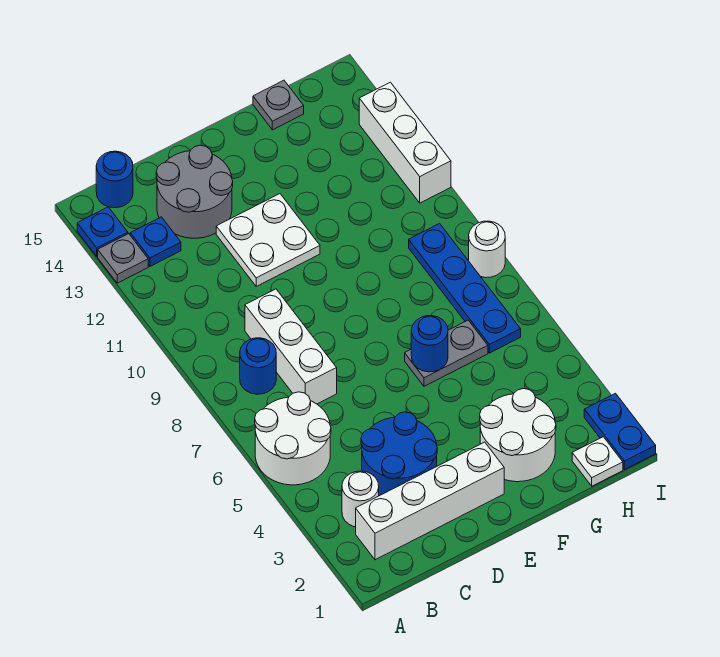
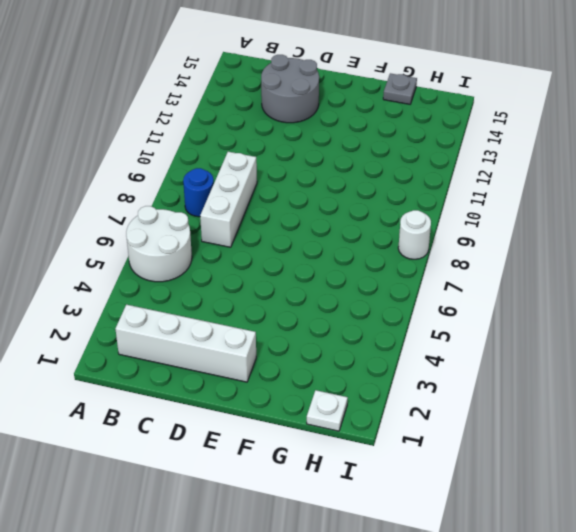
none -> grey 1x1 plate [98,234,148,283]
none -> blue 1x1 plate [77,207,128,256]
none -> white 1x1 round brick [342,471,379,527]

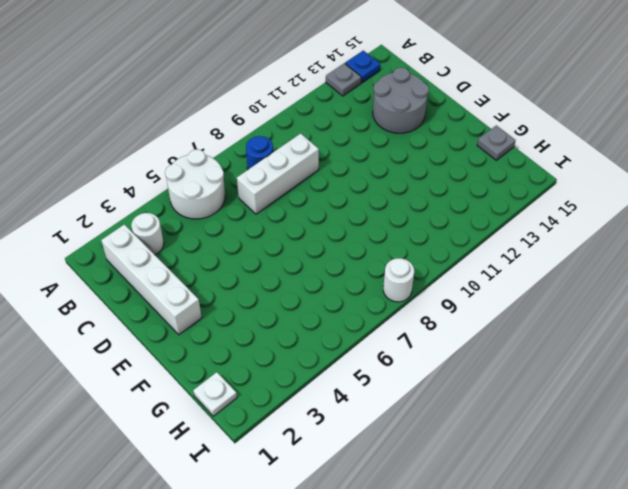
none -> blue 1x1 plate [130,217,181,266]
none -> blue 1x1 round brick [96,151,133,208]
none -> blue 2x2 round brick [361,412,437,496]

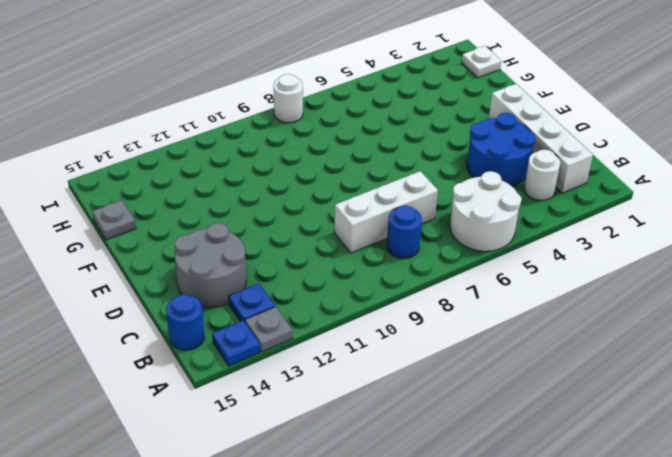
none -> white 2x2 plate [216,194,320,286]
none -> white 2x2 round brick [480,389,556,482]
none -> grey 1x2 plate [405,320,488,386]

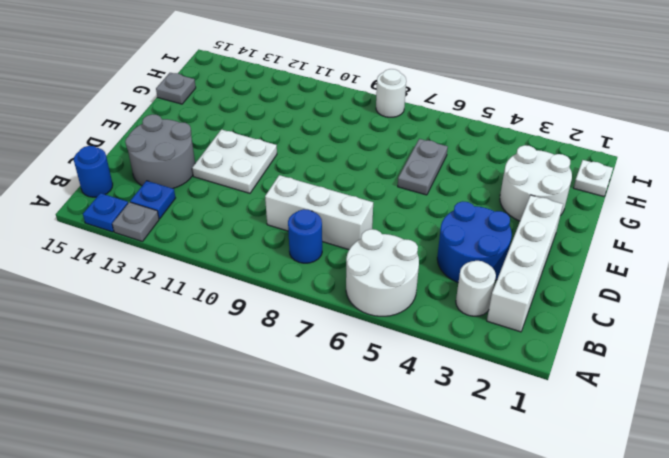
none -> blue 1x4 plate [409,224,521,353]
none -> blue 1x2 plate [584,393,656,470]
none -> white 1x3 brick [359,82,451,203]

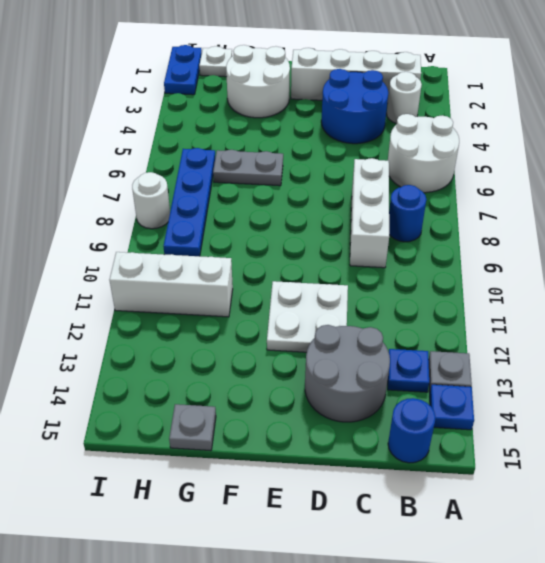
white 1x3 brick [110,252,233,317] -> white 1x3 brick turned to [359,82,451,203]
none -> blue 1x1 round brick [411,316,448,372]

